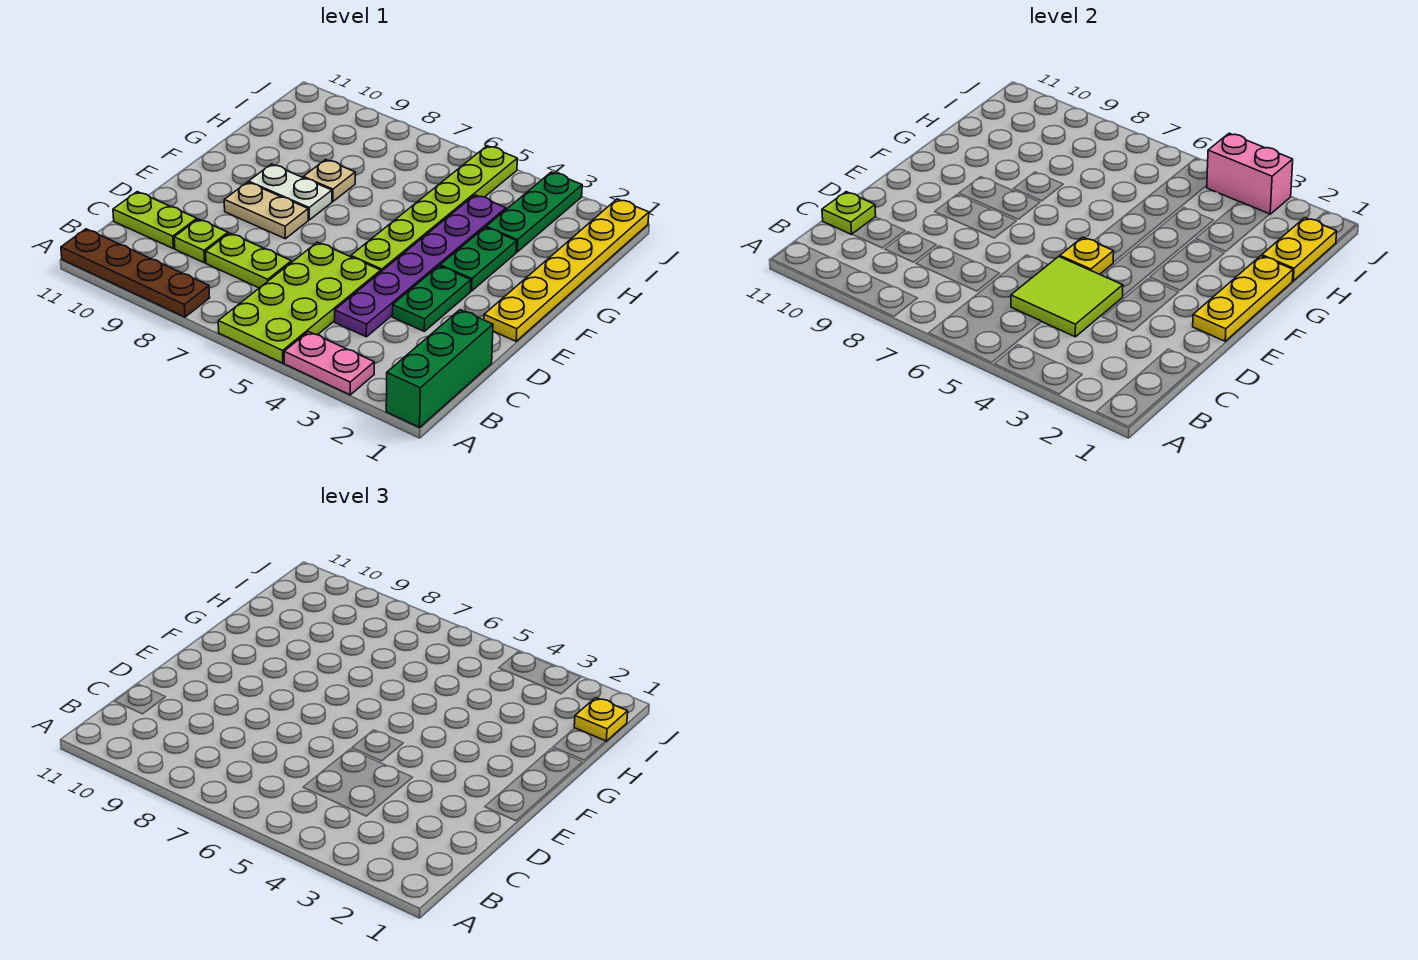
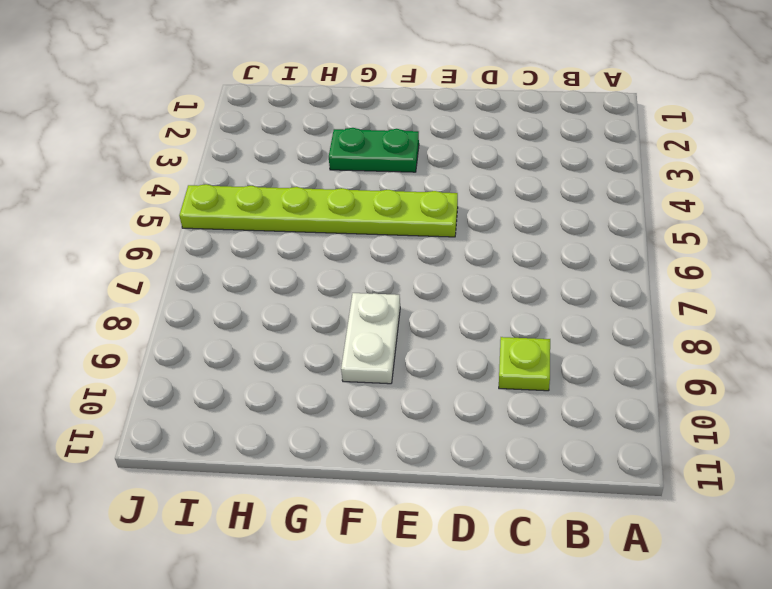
none -> green 1x3 brick [386,310,493,427]
none -> pink 1x2 plate [284,332,374,395]
none -> lime 2x4 plate [218,242,381,363]

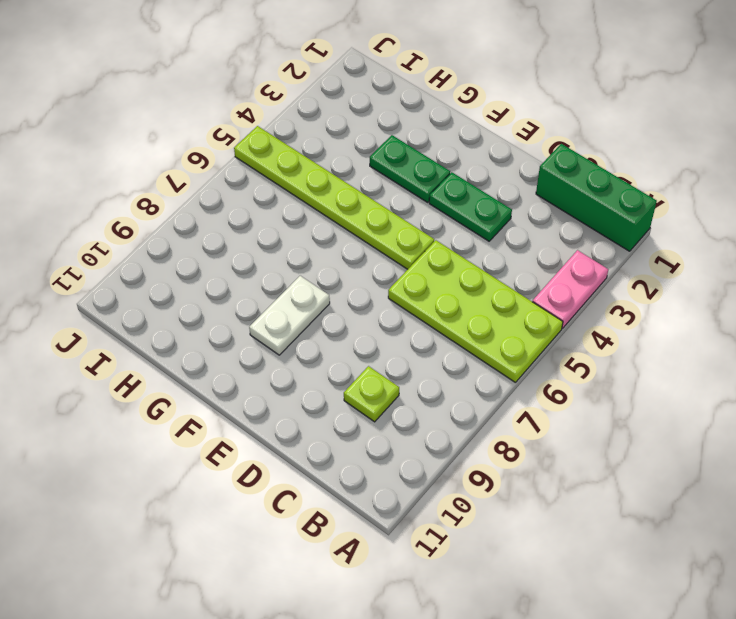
none -> brown 1x4 plate [61,229,210,317]
none -> purple 1x6 plate [335,195,506,337]
none -> lime 1x2 plate [206,233,291,288]

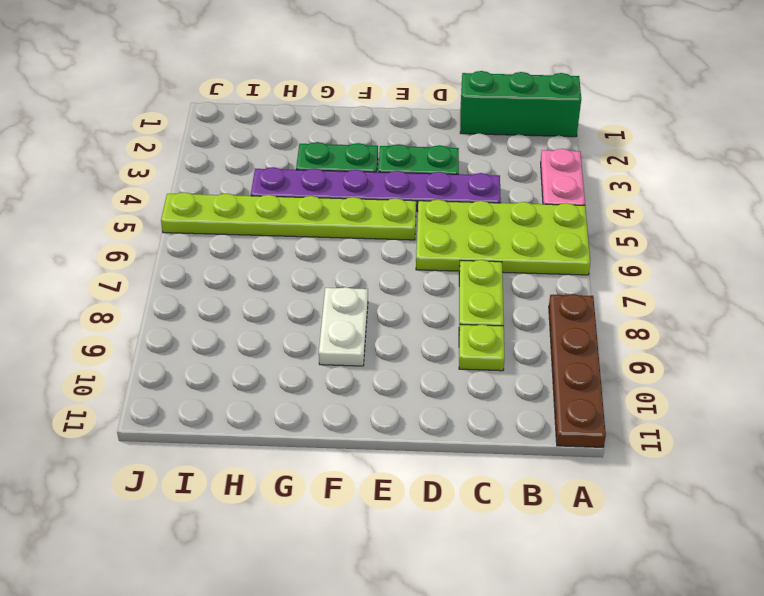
none -> lime 1x2 plate [113,192,197,248]
none -> yellow 1x6 plate [484,199,649,341]
none -> tan 1x2 plate [224,182,308,239]

